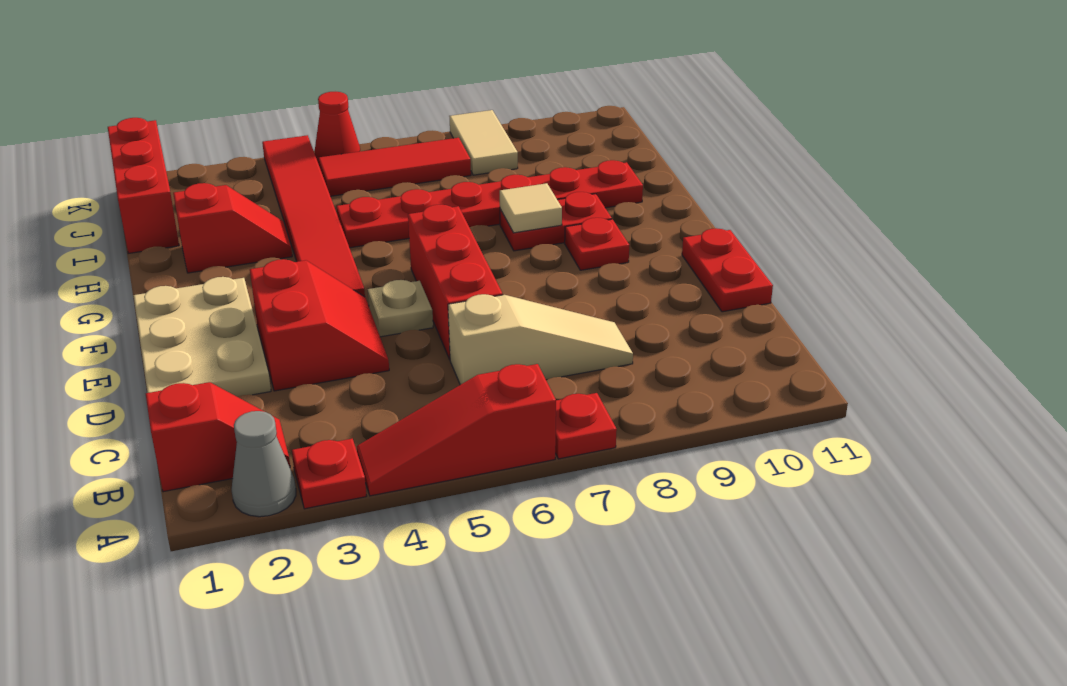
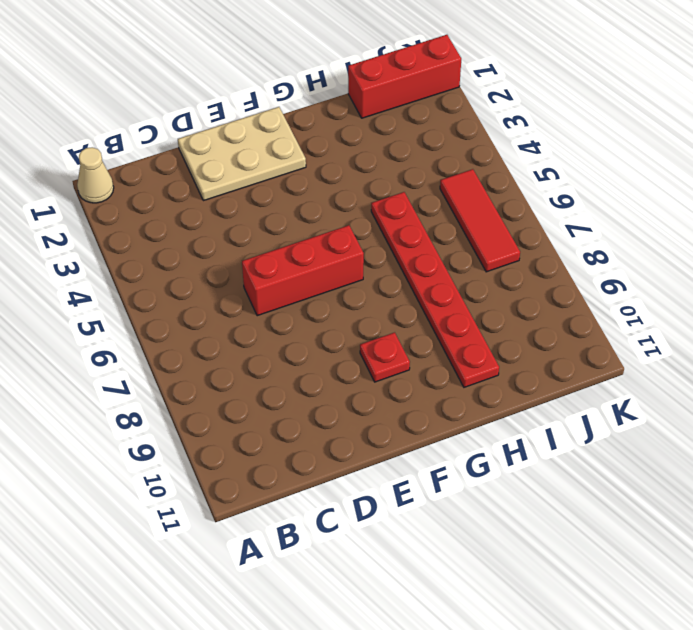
tan 1x1 cone [77,147,114,203] -> none
none -> grey 1x1 cone [232,411,296,517]
none -> red 1x1 plate [292,439,366,509]
none -> red 1x3 slope [357,364,556,496]

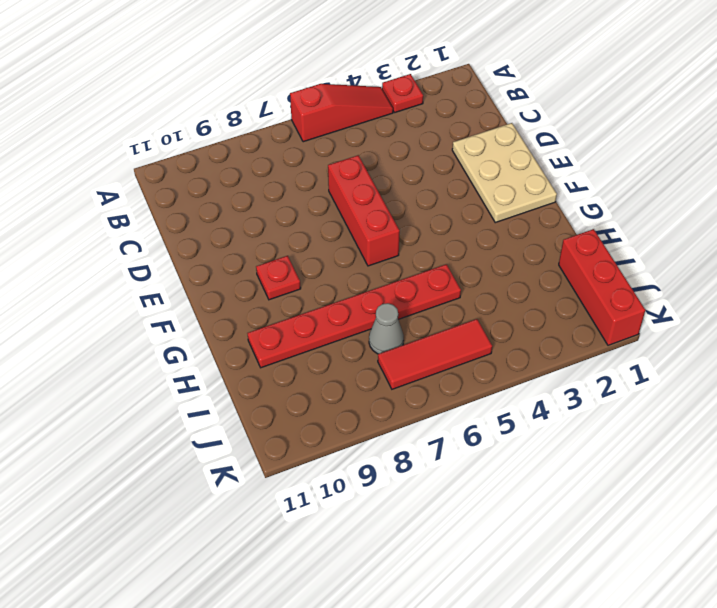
grey 1x1 cone [369,303,404,354] -> grey 1x1 cone moved to [232,411,296,517]
none -> red 1x1 plate [555,393,617,459]
none -> red 1x2 slope [146,382,290,492]
none -> tan 1x3 slope [448,294,633,385]

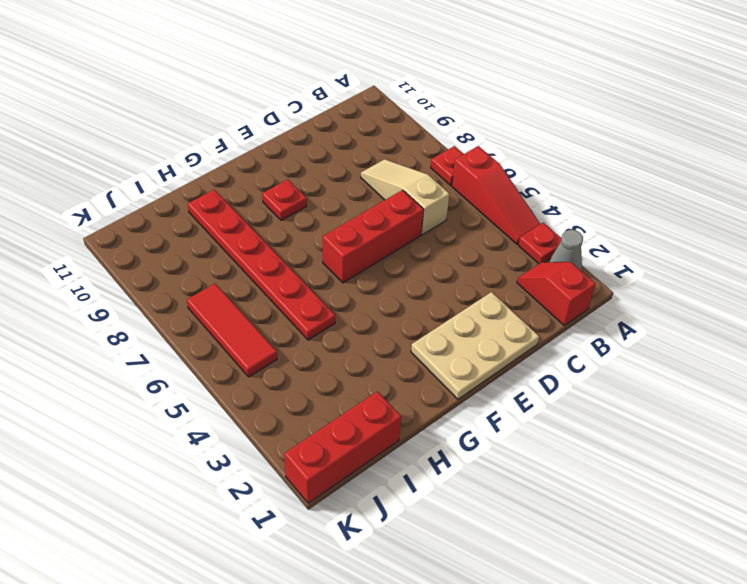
none -> red 2x2 slope [250,259,389,391]
none -> red 1x2 plate [682,228,773,312]
none -> tan 1x1 plate [368,280,433,337]

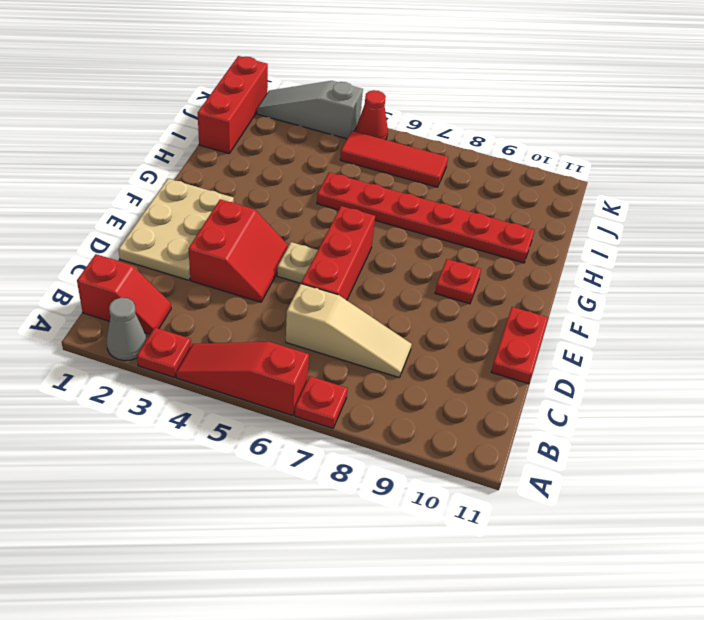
grey 1x3 slope [257,81,363,139] -> red 1x6 tile [262,135,365,297]
none -> red 1x2 plate [500,192,612,251]
none -> red 1x2 slope [173,183,292,273]
none -> tan 1x2 tile [449,110,518,175]

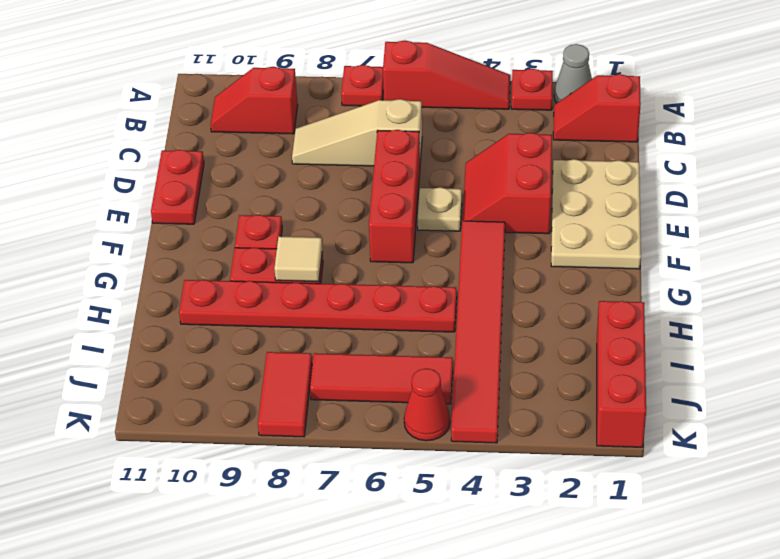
red 1x2 slope [210,67,298,134] -> red 1x2 slope moved to [173,183,292,273]
red 1x2 tile [258,352,312,437] -> tan 1x2 tile [449,110,518,175]

